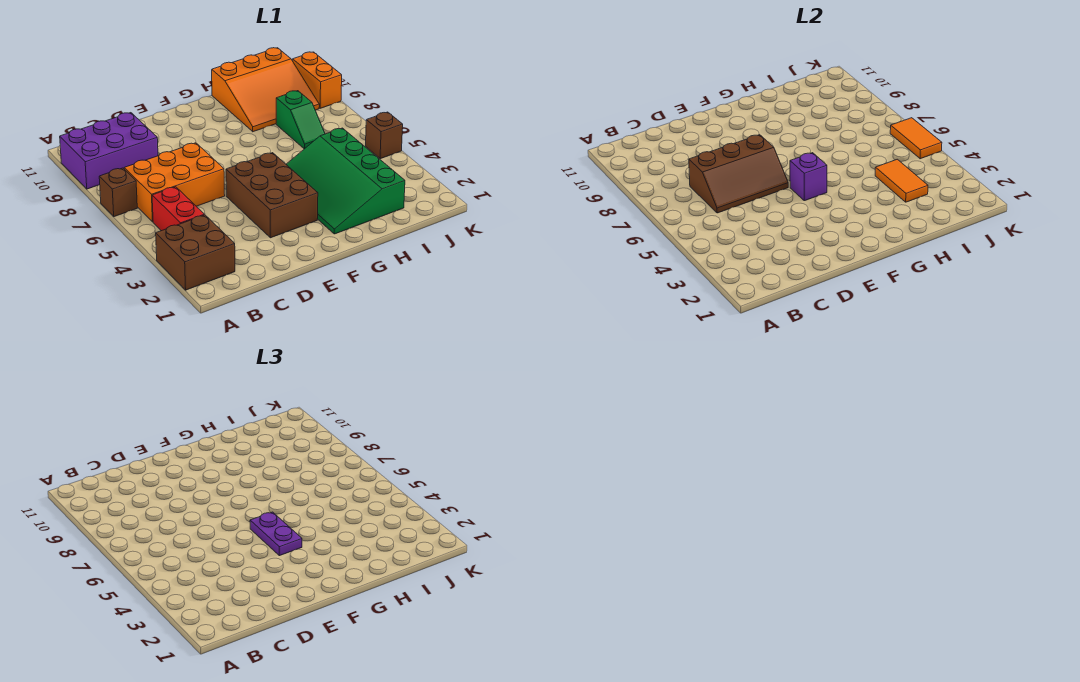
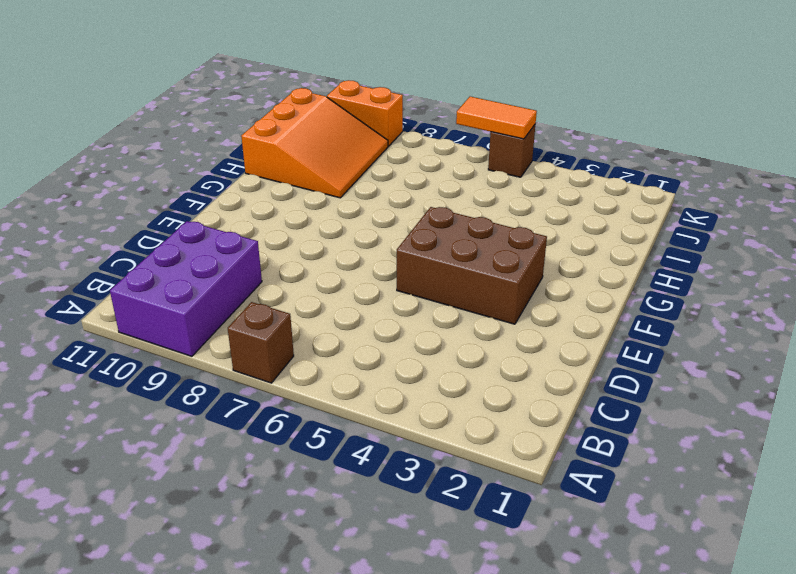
none -> brown 2x2 brick [156,215,235,290]
none -> red 1x2 brick [152,187,204,231]
none -> orange 2x3 brick [124,143,225,222]

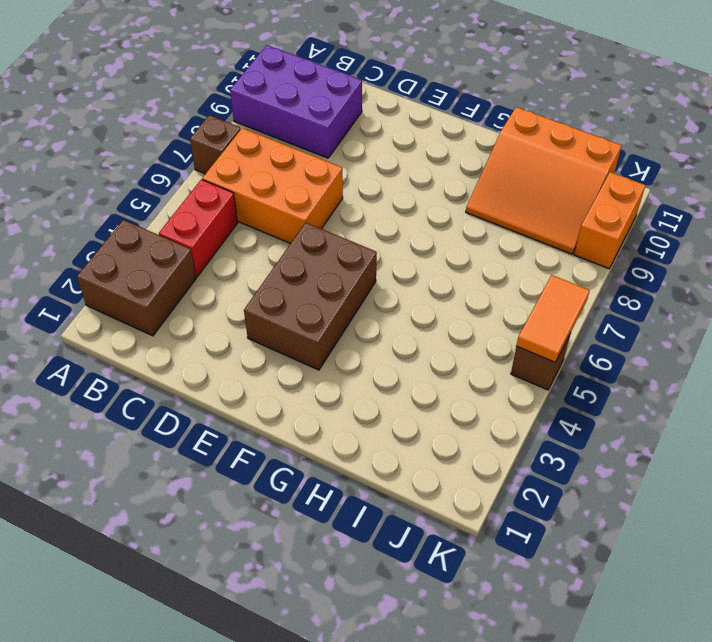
none -> green 3x4 slope [286,128,405,234]
none -> green 1x2 slope [276,91,325,149]
none -> brown 2x3 slope [689,135,788,213]

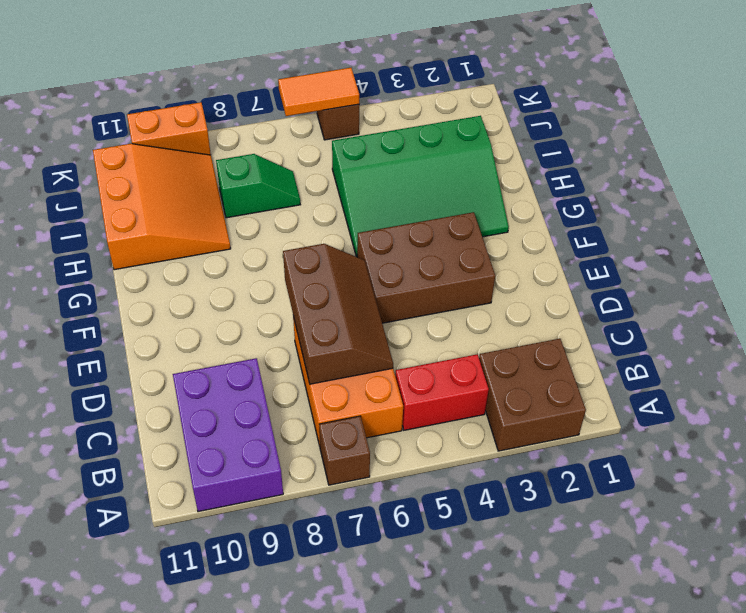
none -> purple 1x1 brick [790,153,827,201]
none -> orange 1x2 tile [875,159,928,202]
none -> purple 1x2 plate [250,512,302,556]

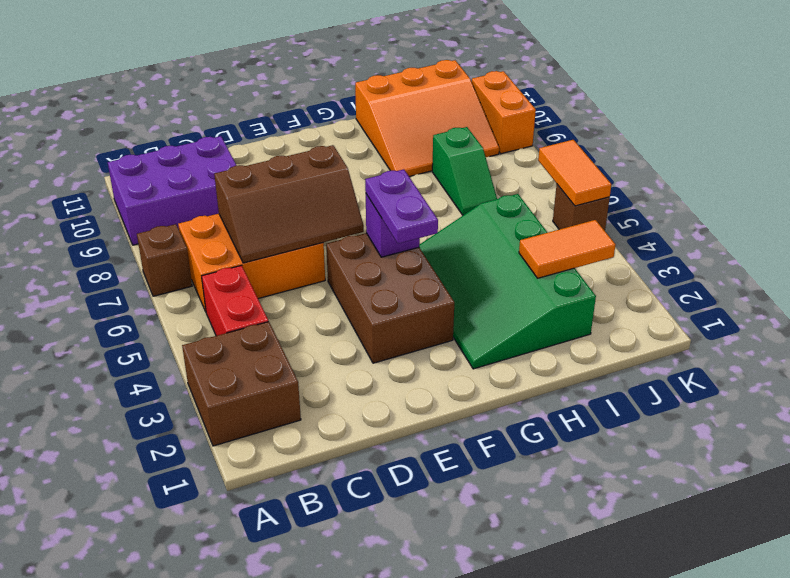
orange 1x2 tile [519,220,616,278] -> orange 1x2 tile turned to [875,159,928,202]

